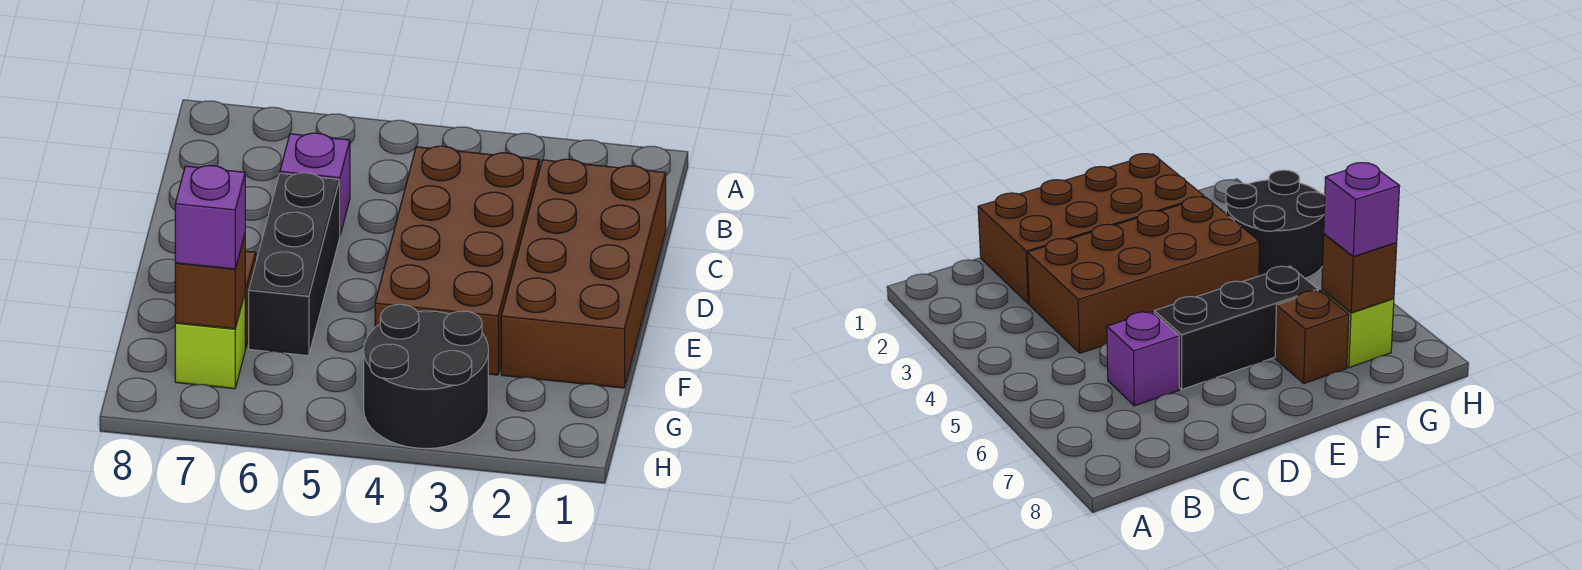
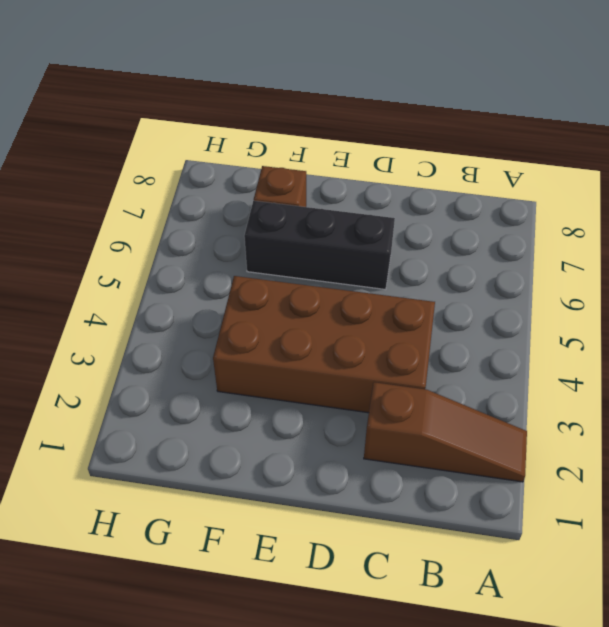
brown 1x3 slope [364,382,527,482] -> brown 2x4 brick [501,159,666,388]
none -> purple 1x1 brick [280,133,350,235]
none -> black 2x2 round brick [364,305,488,448]

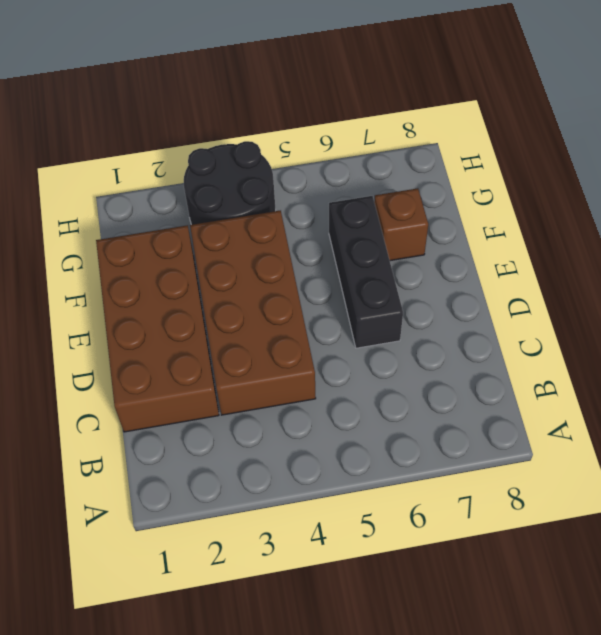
none -> purple 1x1 brick [280,133,350,235]
none -> lime 1x1 brick [175,294,245,389]

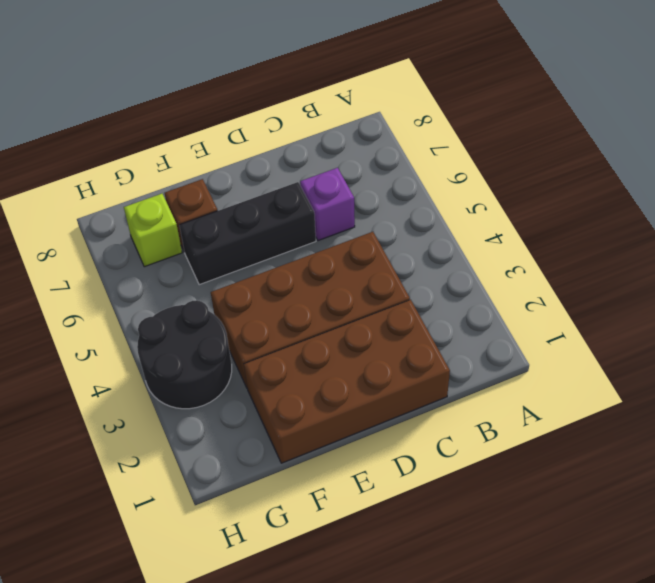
none -> brown 1x1 brick [175,235,245,329]
none -> purple 1x1 brick [175,166,245,269]

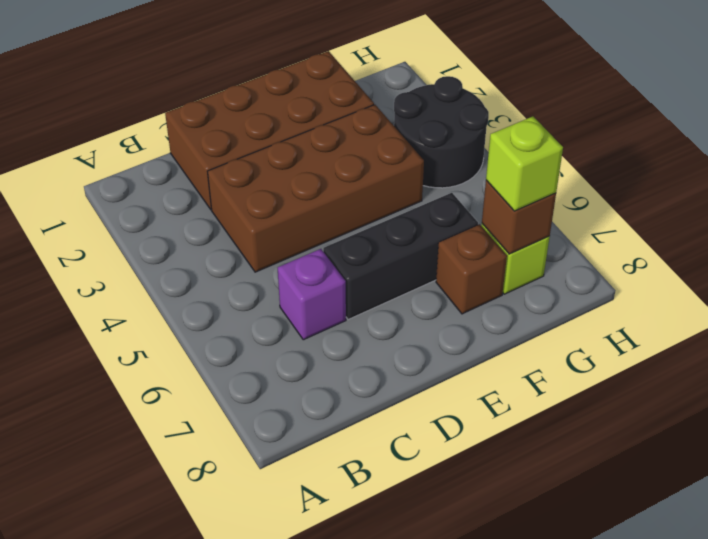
lime 1x1 brick [486,116,563,211] -> purple 1x1 brick [175,166,245,269]

